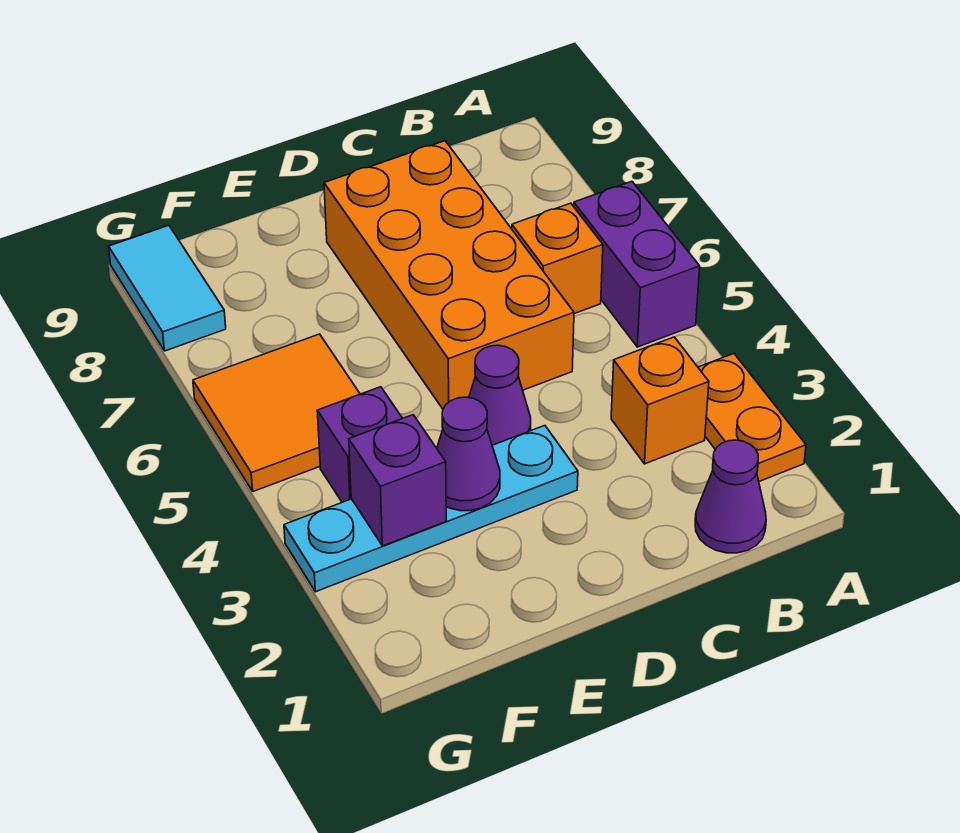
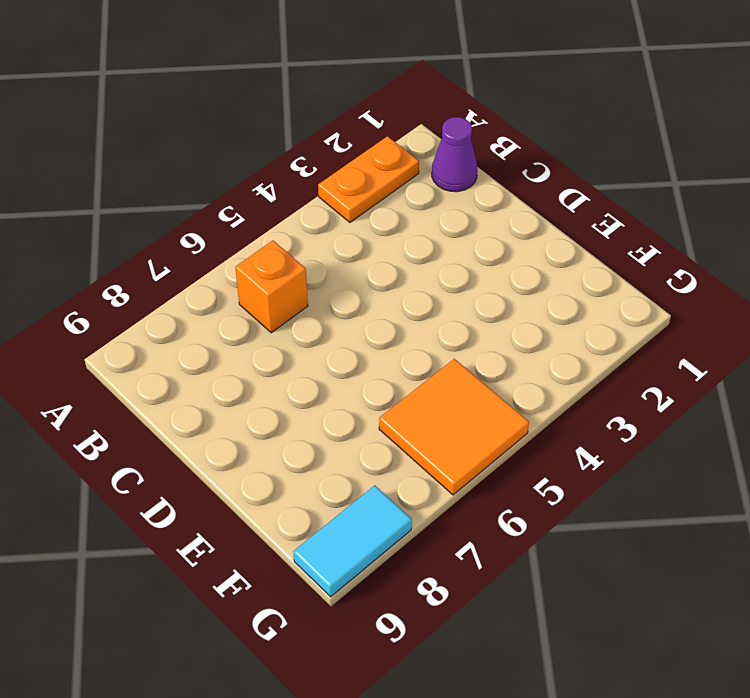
none -> purple 1x2 brick [574,181,700,347]
none -> orange 1x1 brick [611,337,709,464]
none -> orange 2x4 brick [324,141,574,409]

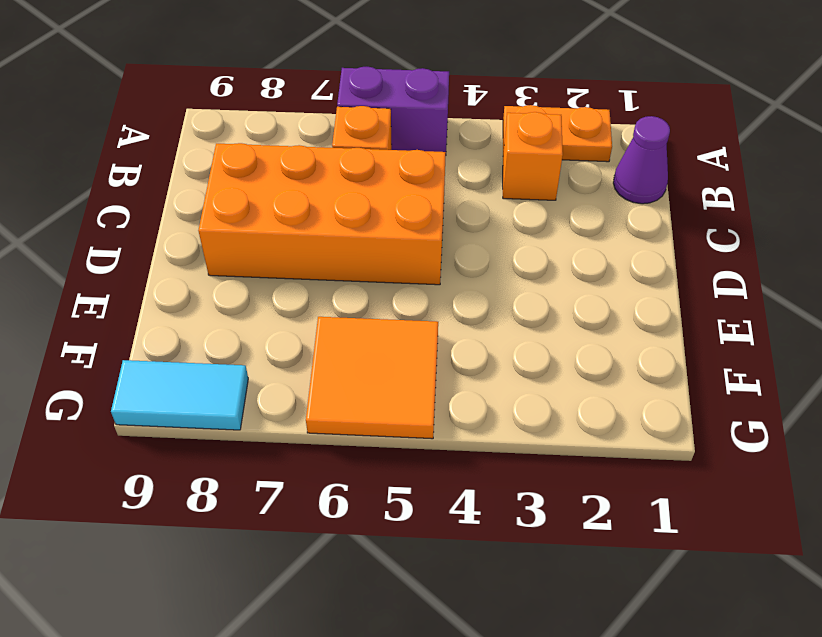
none -> cyan 1x4 plate [284,426,578,592]
none -> purple 1x1 cone [469,345,531,445]
none -> purple 1x1 brick [317,387,402,502]

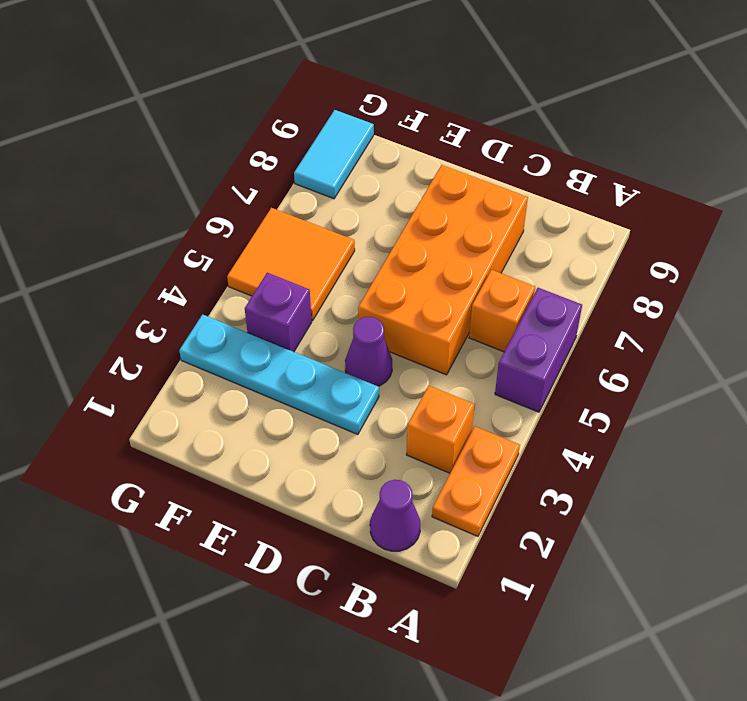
none -> purple 1x1 cone [437,397,500,511]
none -> purple 1x1 brick [349,415,446,546]

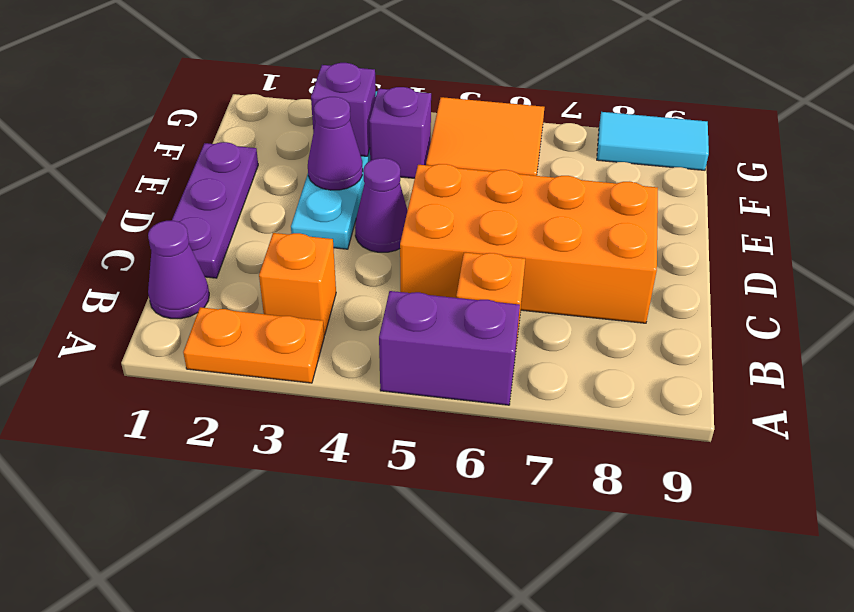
purple 1x3 plate [172,142,258,278] -> none

